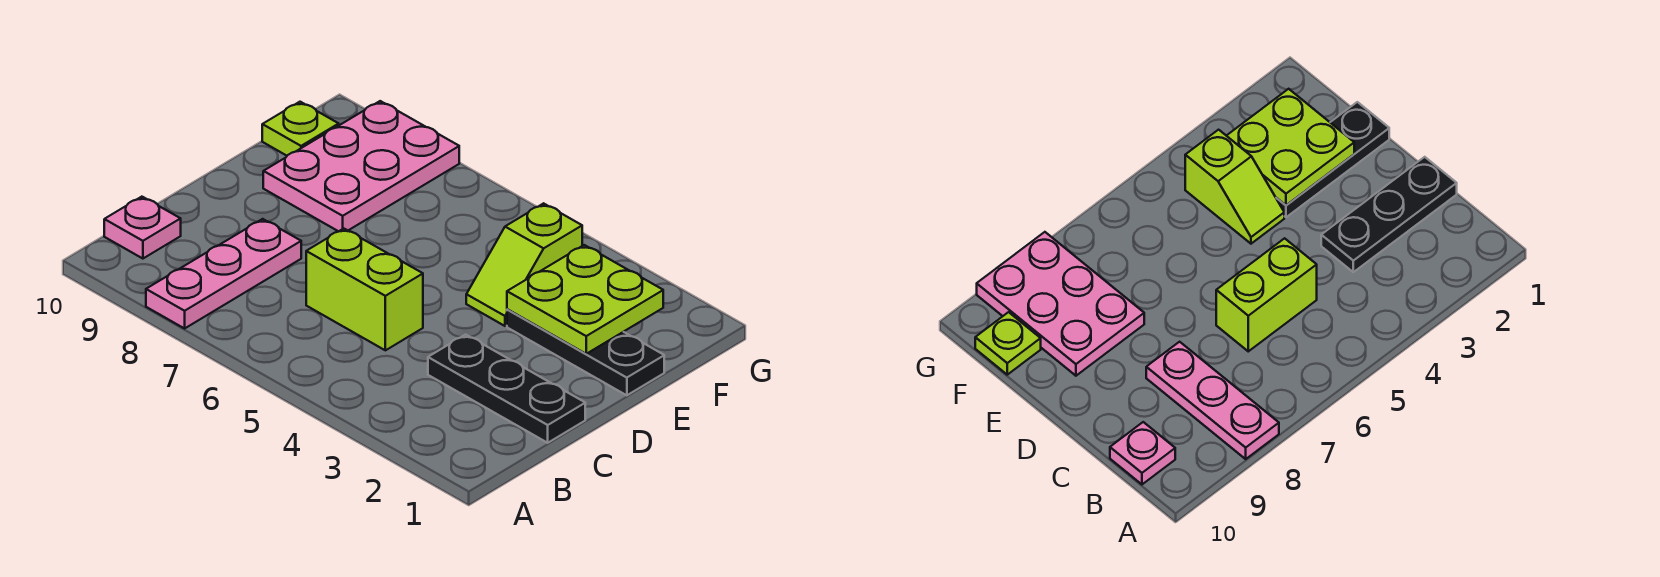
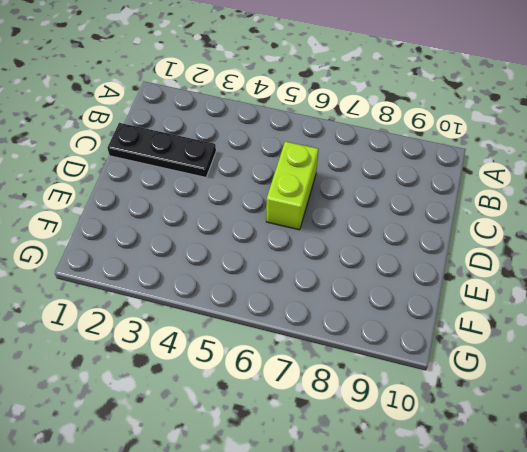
lime 1x2 brick [266,142,318,230] -> lime 1x2 brick turned to [306,229,423,350]
none -> pink 1x3 plate [146,219,301,328]
none -> pink 1x1 plate [104,197,181,259]

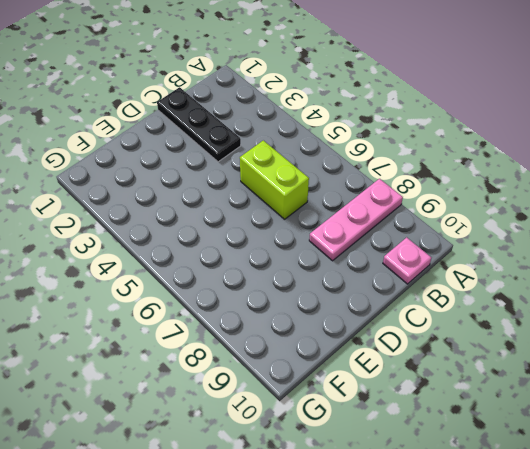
none -> black 1x3 plate [507,309,664,395]
none -> lime 1x2 slope [466,203,582,326]

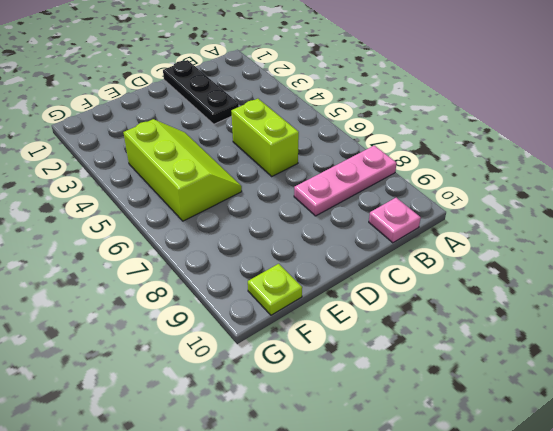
lime 2x3 slope [123,119,242,221] -> lime 1x2 slope [466,203,582,326]
none -> black 1x3 plate [507,309,664,395]
none -> pink 2x3 plate [263,101,459,231]

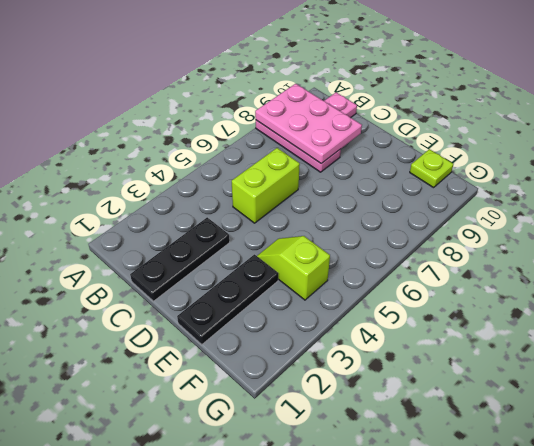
pink 2x3 plate [255,84,362,164] -> pink 2x3 plate moved to [263,101,459,231]
none -> lime 2x2 plate [507,245,663,354]

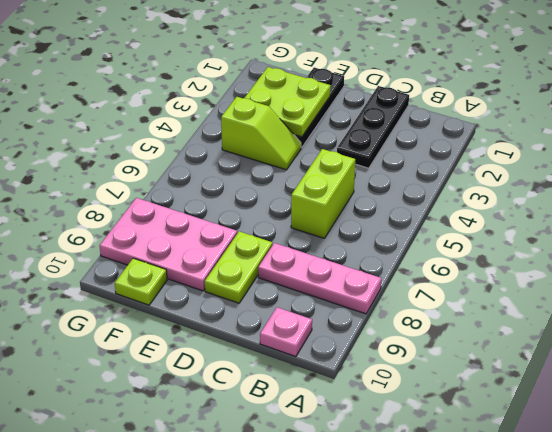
lime 1x2 plate [205,231,272,303] -> none

